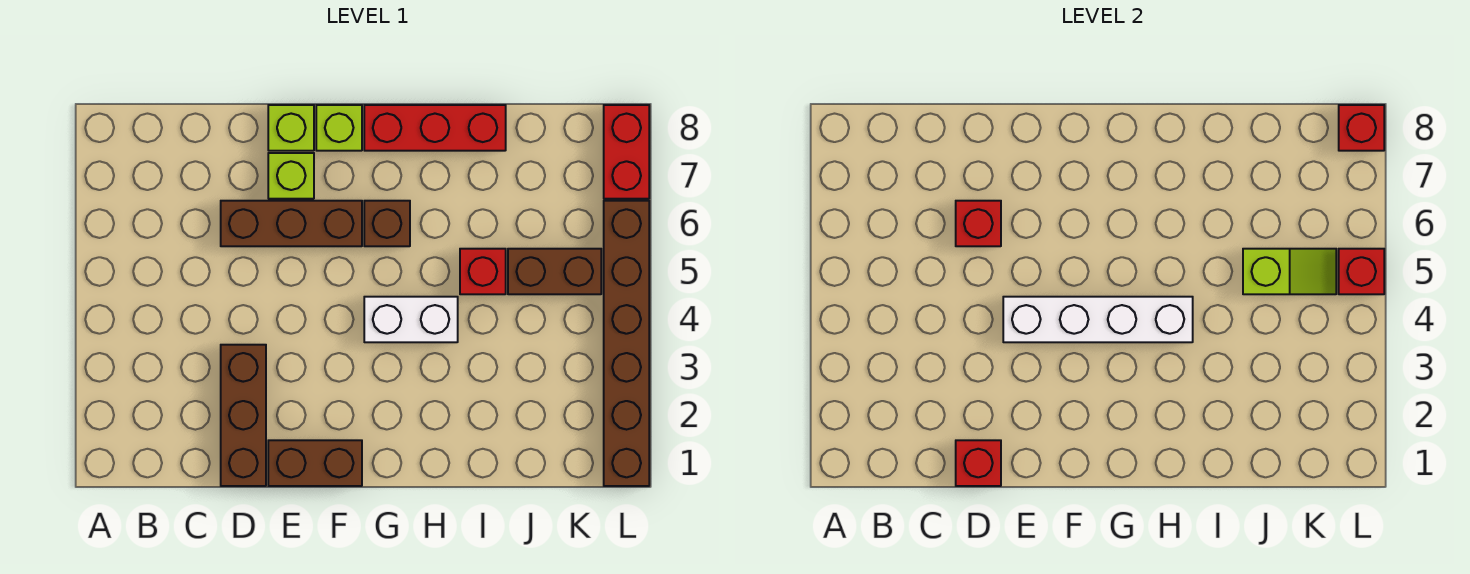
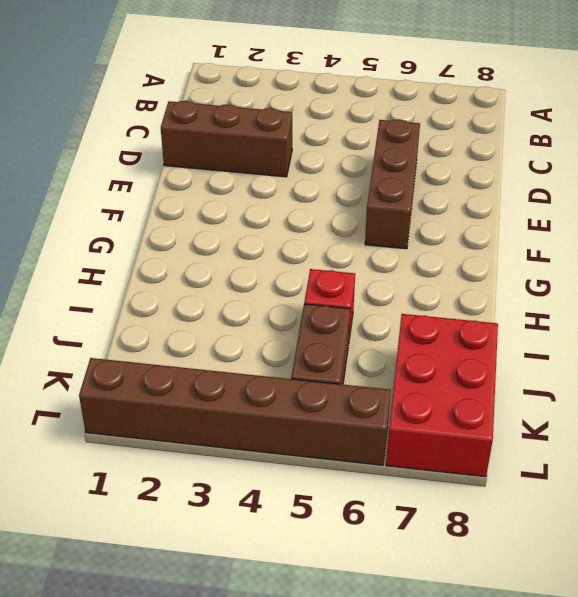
red 2x3 brick [386,314,498,477] -> red 1x2 brick [604,105,649,199]
none -> brown 1x2 brick [268,440,362,486]
none -> lime 1x1 brick [268,153,314,199]
none -> lime 1x1 brick [268,105,314,151]

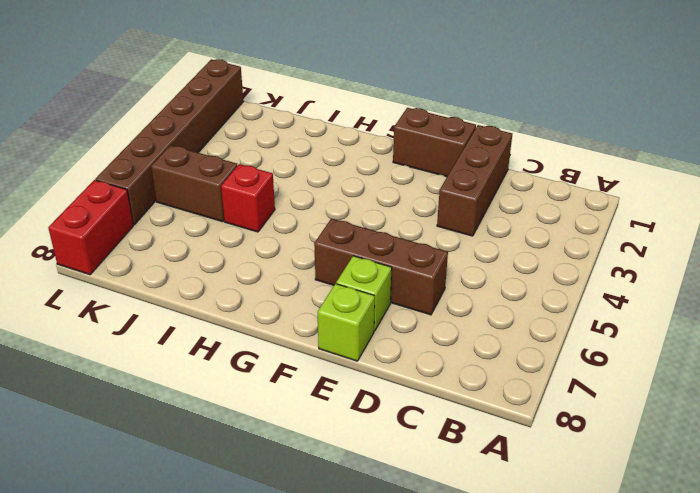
none -> lime 1x1 brick [316,105,362,151]
none -> white 1x2 brick [364,297,458,342]
none -> brown 1x1 brick [364,201,410,246]

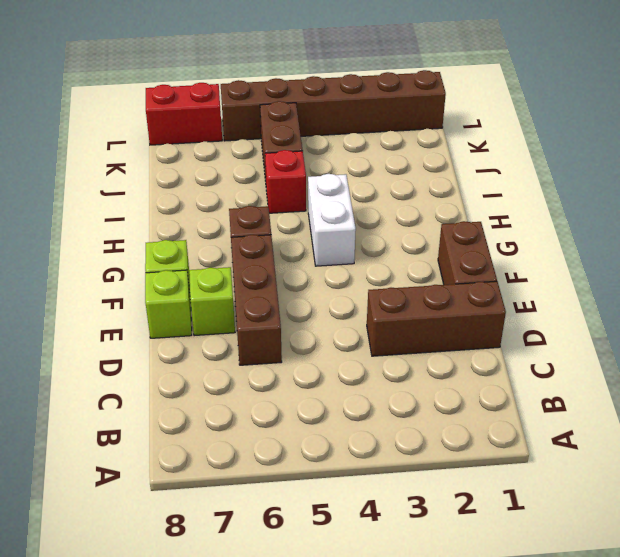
none -> red 1x3 brick [364,105,506,151]
none -> red 1x1 brick [956,440,1001,486]
none -> red 1x1 brick [956,201,1001,246]

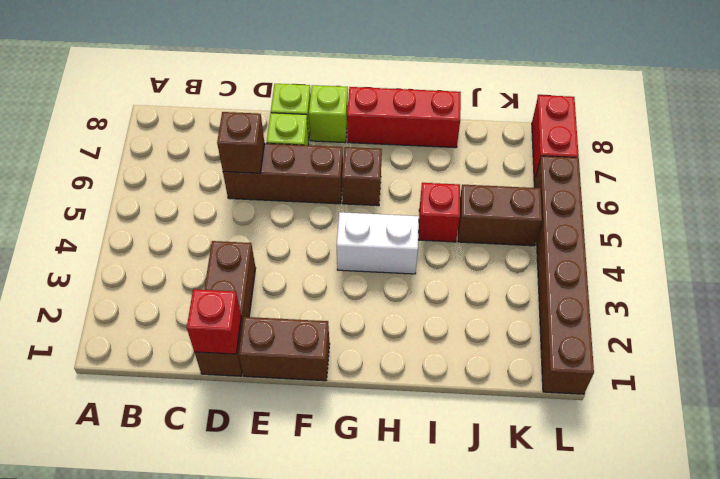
brown 1x1 brick [217,112,264,173] -> red 1x1 brick [956,201,1001,246]
none -> white 1x4 brick [1003,297,1193,342]
none -> lime 1x2 slope [1243,249,1336,294]
none -> red 1x1 brick [1339,249,1384,294]

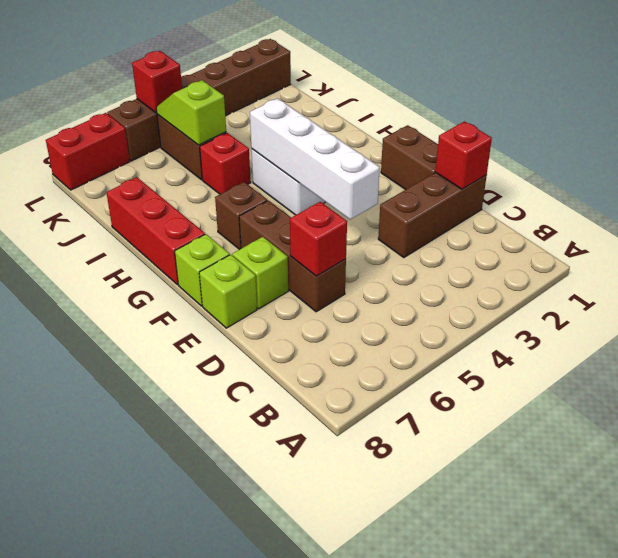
none -> red 1x1 brick [1339,105,1384,151]

